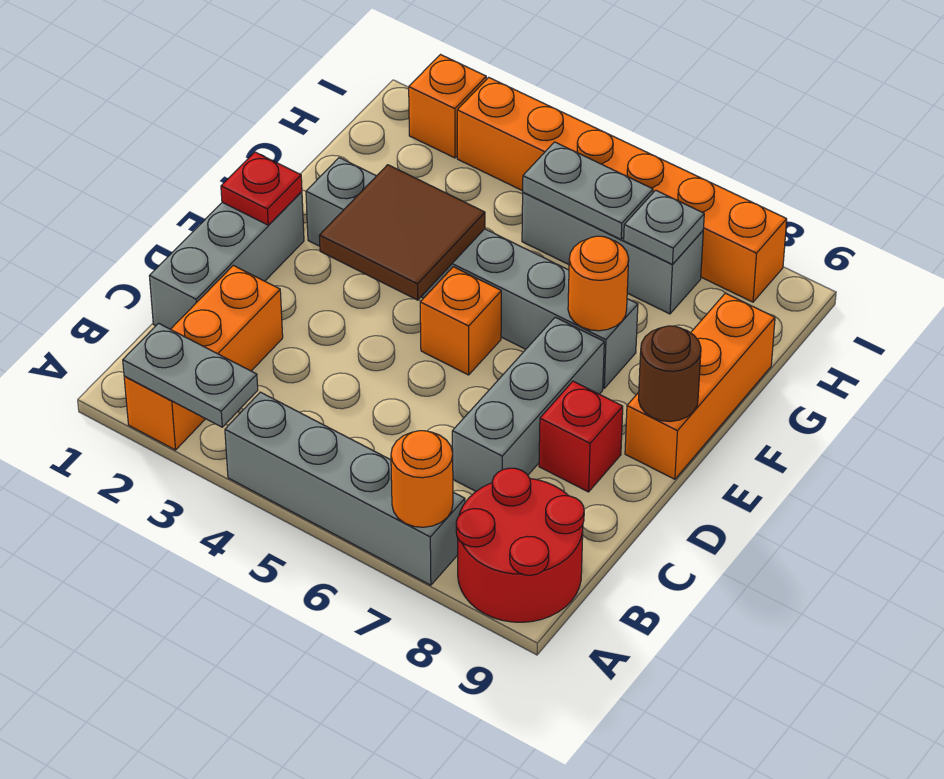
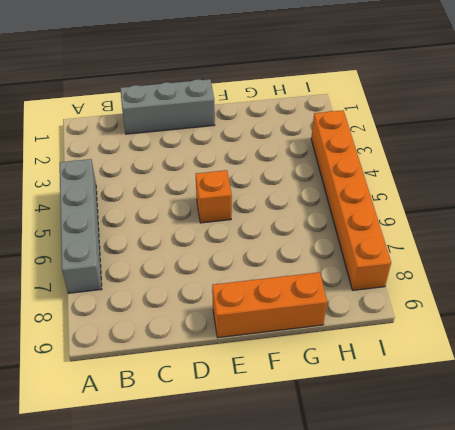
none -> orange 1x3 brick [124,265,283,450]
none -> red 2x2 round brick [456,468,584,622]
none -> grey 1x3 brick [452,317,604,491]

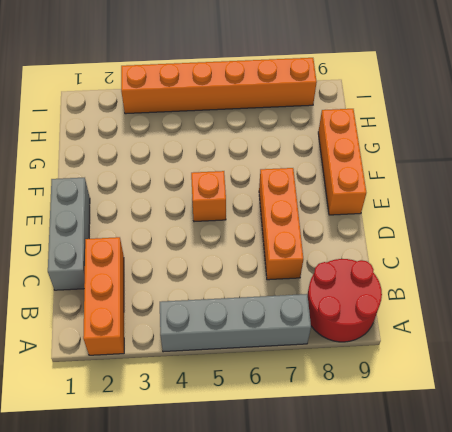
orange 1x3 brick [259,168,303,280] -> grey 1x3 brick [452,317,604,491]
none -> red 1x1 brick [539,381,623,492]
none -> grey 1x6 brick [306,158,638,388]
none -> grey 1x3 brick [522,192,703,314]

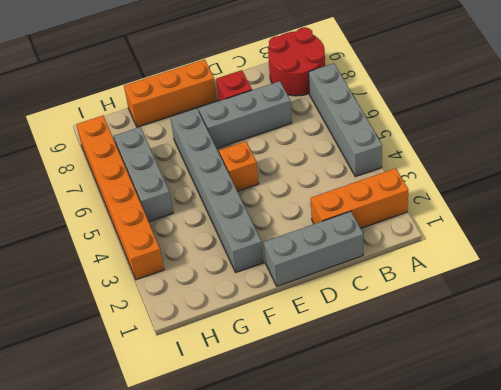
none -> orange 1x1 brick [409,55,486,158]
none -> grey 1x2 plate [123,323,258,427]
none -> orange 1x1 round brick [391,431,453,527]

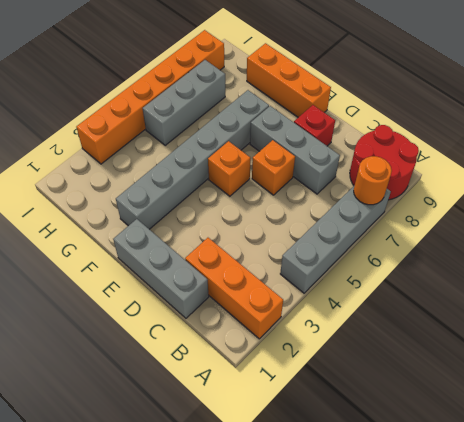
orange 1x1 brick [252,140,295,195] -> orange 1x1 brick moved to [409,55,486,158]
none -> grey 1x2 plate [123,323,258,427]
none -> red 1x1 plate [221,152,302,225]
none -> brown 2x2 tile [319,165,485,300]

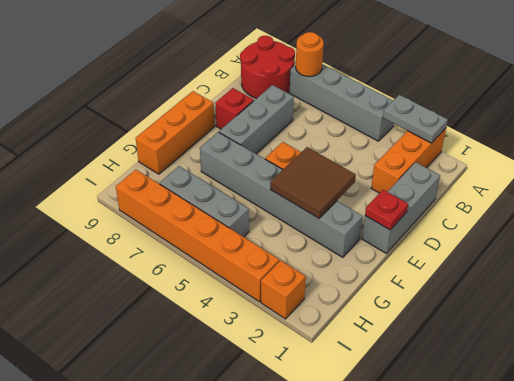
none -> brown 1x1 round brick [638,326,701,421]
none -> orange 1x1 round brick [568,236,629,331]
none -> grey 1x2 plate [523,142,653,239]

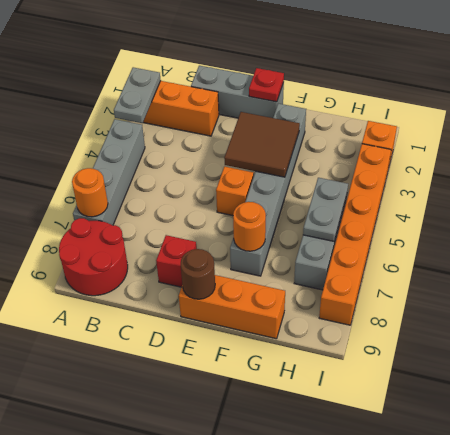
none -> grey 1x3 brick [452,317,604,491]
none -> grey 1x1 plate [624,190,704,264]

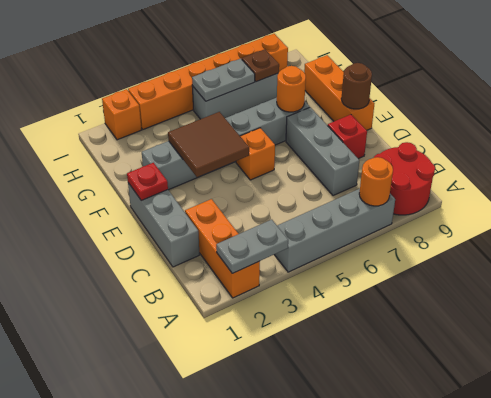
brown 1x1 plate [242,49,279,82] -> grey 1x1 plate [624,190,704,264]

